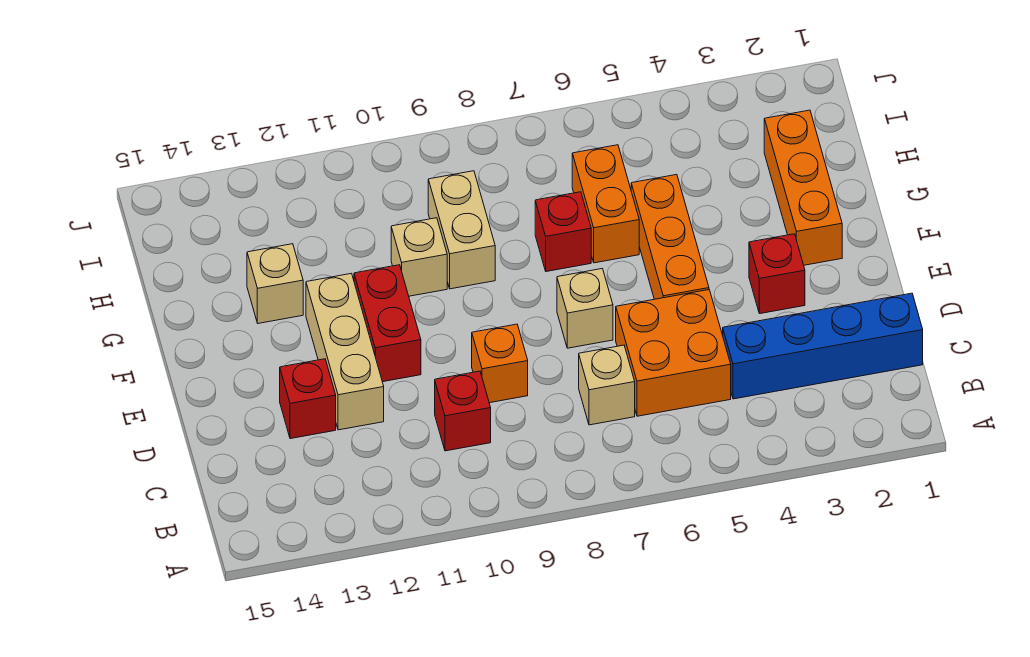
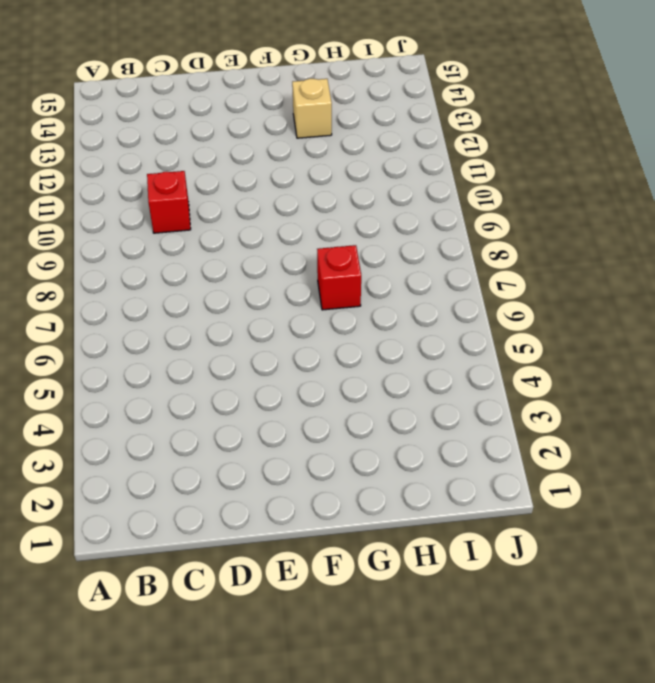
none -> blue 1x4 brick [723,293,923,399]
none -> orange 2x2 brick [616,290,731,416]
none -> tan 1x1 brick [579,345,635,425]

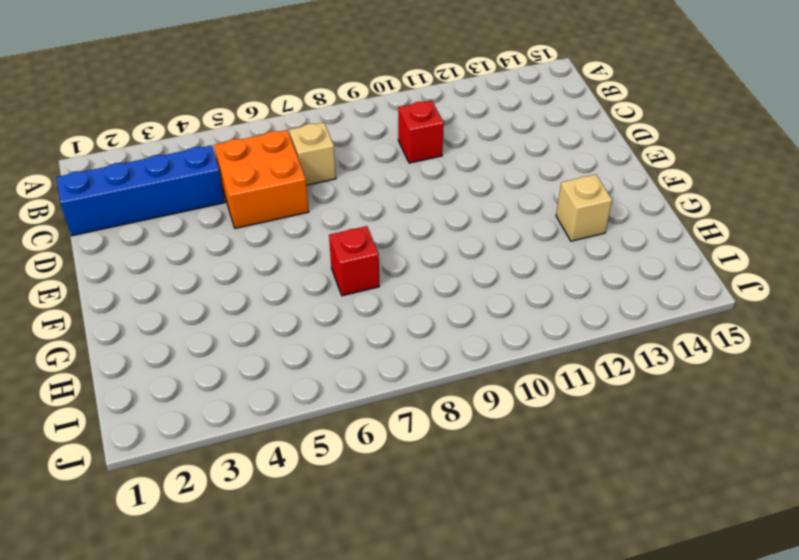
none -> orange 1x1 brick [472,324,528,403]
none -> tan 1x3 brick [306,273,384,430]
none -> red 1x1 brick [280,359,336,439]

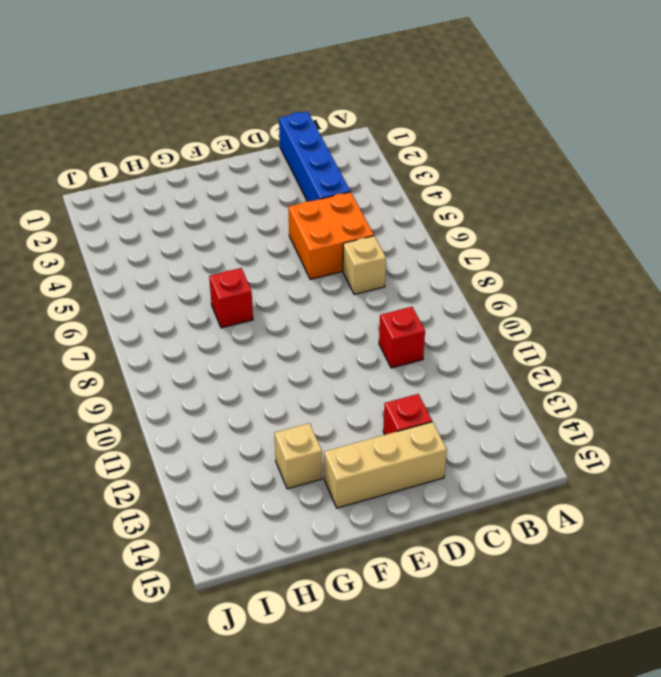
tan 1x3 brick [324,422,447,508] -> tan 1x3 brick moved to [306,273,384,430]
none -> orange 1x1 brick [472,324,528,403]
none -> red 1x1 brick [749,234,805,314]
none -> orange 1x3 brick [631,175,709,299]

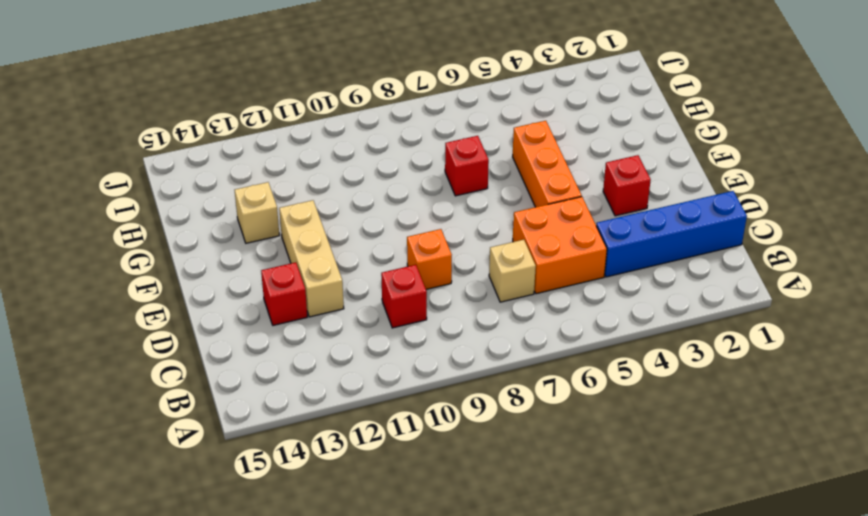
none -> tan 1x1 brick [557,269,613,348]
none -> red 1x2 brick [354,265,421,382]
none -> orange 1x3 brick [764,110,842,265]

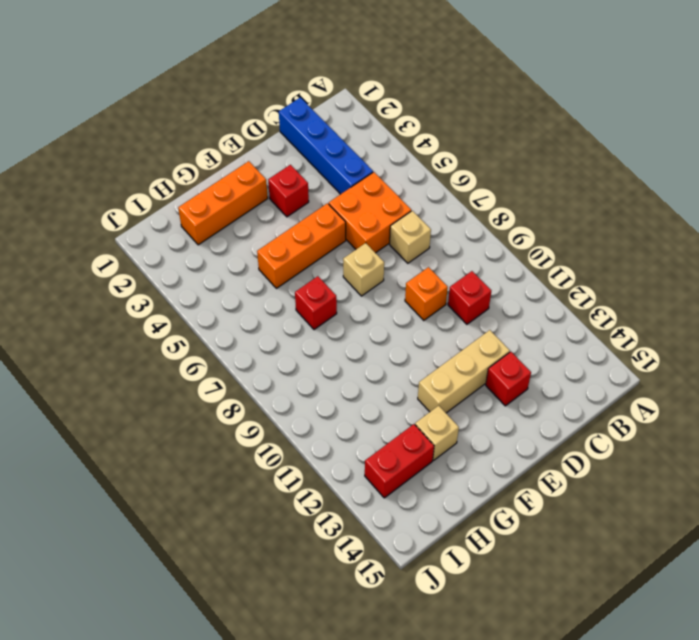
red 1x2 brick [365,424,434,498] -> red 1x2 brick moved to [354,265,421,382]
none -> orange 1x2 brick [572,145,639,263]
none -> tan 1x2 brick [428,171,495,289]
none -> tan 1x1 brick [391,218,447,296]

